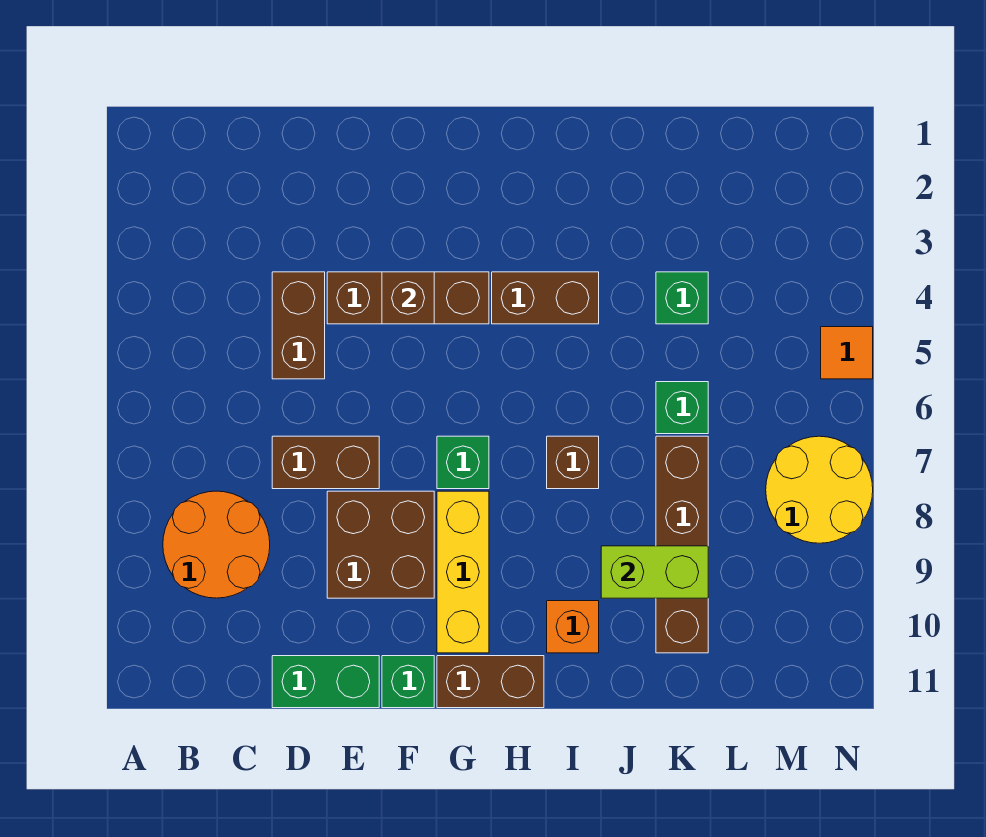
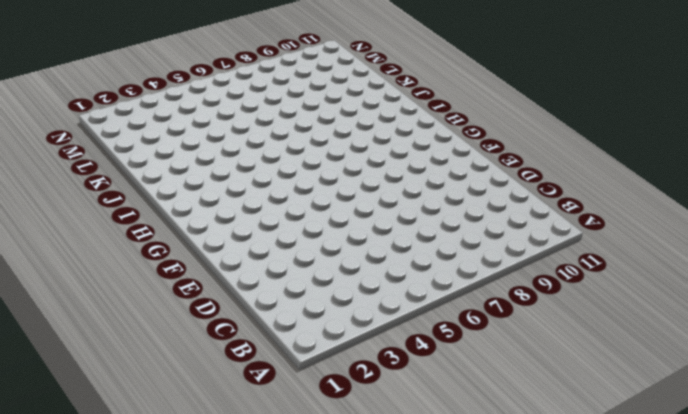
none -> orange 2x2 round brick [163,491,270,598]
none -> brown 1x2 brick [272,272,325,379]
none -> brown 1x2 brick [272,436,379,489]

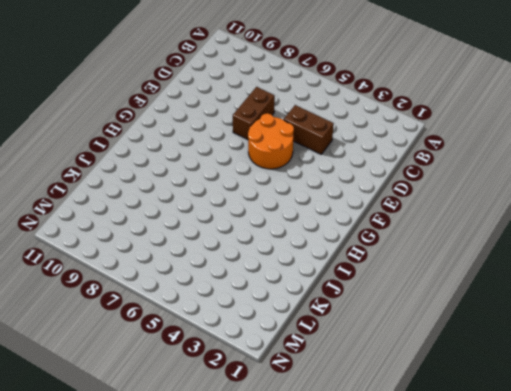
orange 2x2 round brick [248,113,294,169] -> orange 2x2 round brick moved to [163,491,270,598]
none -> green 1x2 brick [272,656,379,708]
none -> brown 1x3 brick [327,272,489,324]
none -> brown 2x2 brick [327,491,434,598]

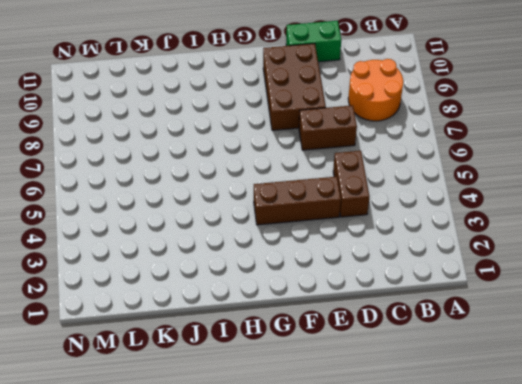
brown 2x3 brick [263,43,326,130] -> brown 2x2 brick [327,491,434,598]
none -> green 1x1 brick [382,656,434,708]
none -> green 1x1 brick [437,436,489,489]
none -> yellow 1x3 brick [437,491,489,653]

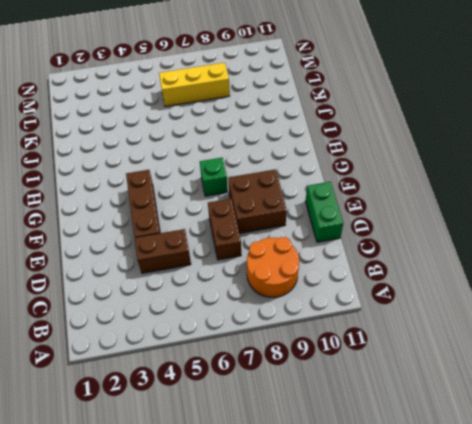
yellow 1x3 brick [159,63,230,107] -> yellow 1x3 brick moved to [437,491,489,653]
none -> green 1x1 brick [382,656,434,708]
none -> brown 1x2 brick [437,656,544,708]
none -> brown 1x2 brick [492,272,599,324]

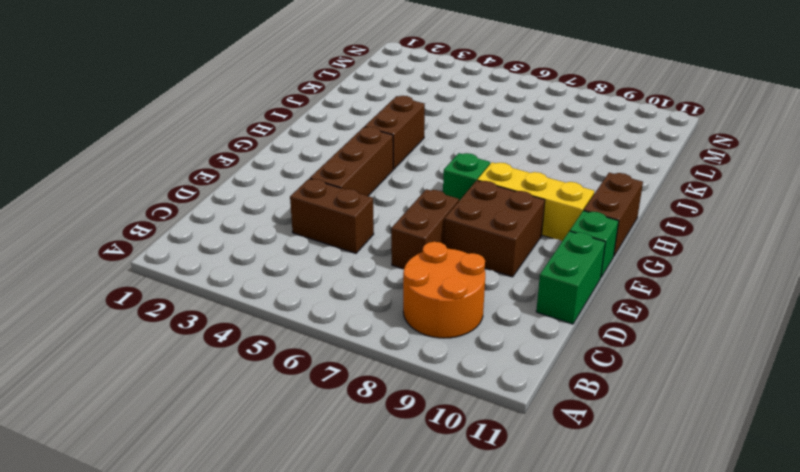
none -> brown 1x1 brick [547,436,599,489]
none -> orange 1x1 brick [547,601,599,653]
none -> green 1x1 brick [656,272,708,324]

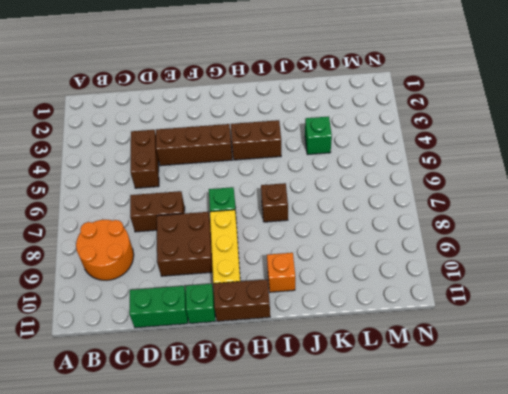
none -> green 1x1 brick [656,382,708,434]
none -> brown 1x4 brick [656,436,708,653]
none -> yellow 2x2 round brick [766,436,873,543]

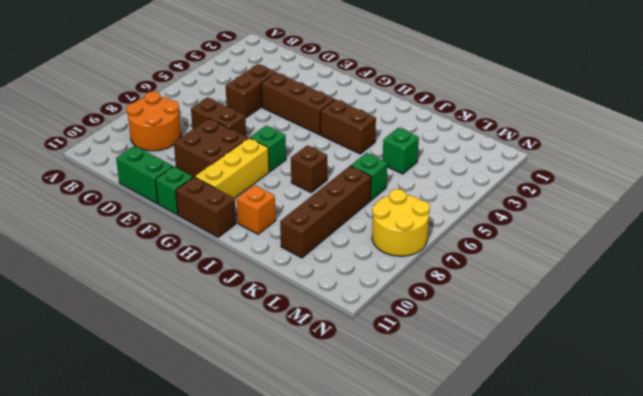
none -> orange 1x1 tile [821,327,873,379]
none -> brown 1x1 brick [382,272,434,324]
none -> lime 1x2 brick [601,546,708,598]

